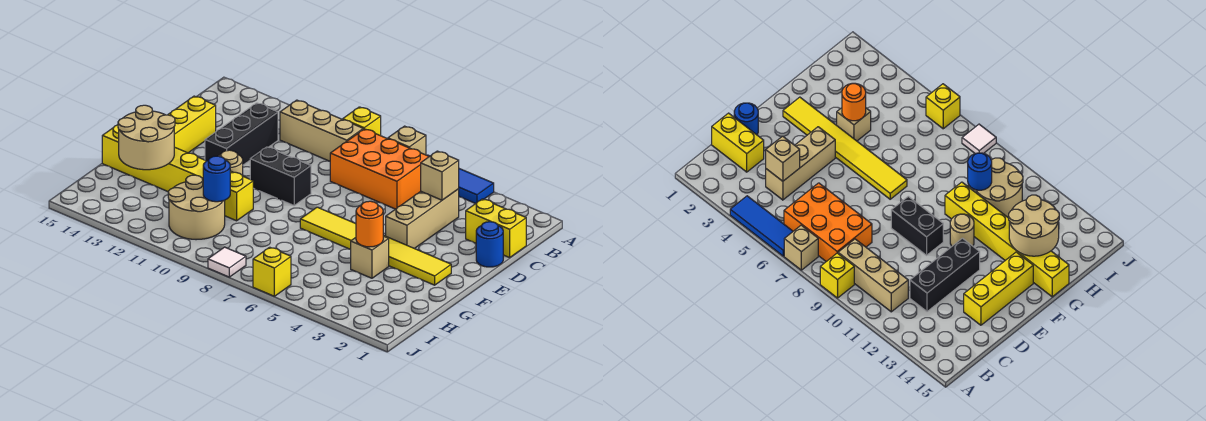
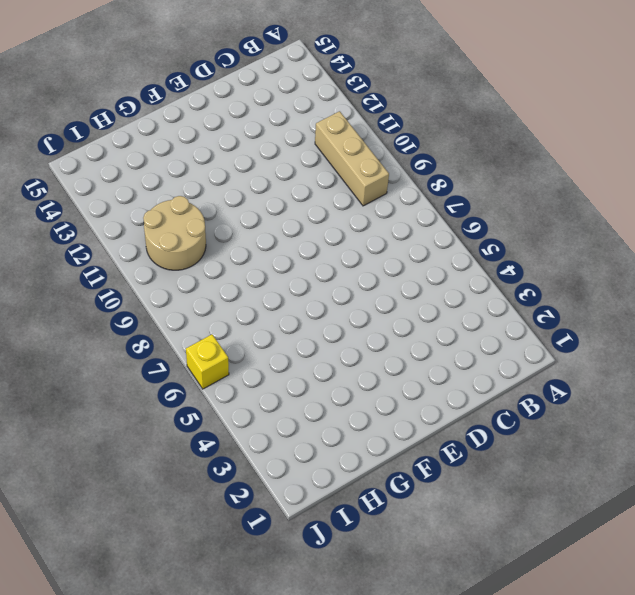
none -> blue 1x3 tile [427,155,494,204]
none -> tan 1x1 brick [388,126,426,155]
none -> yellow 1x1 brick [343,107,381,136]

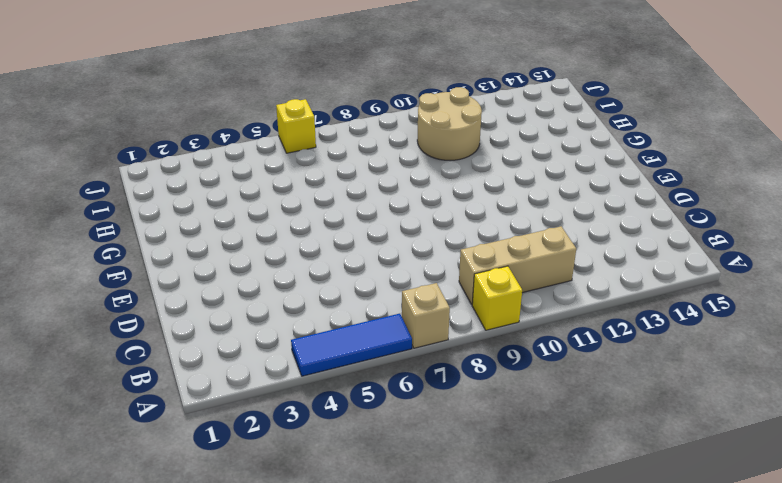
none -> orange 2x3 brick [330,129,429,209]
none -> yellow 1x2 brick [466,199,526,258]
none -> tan 1x3 brick [386,189,459,248]

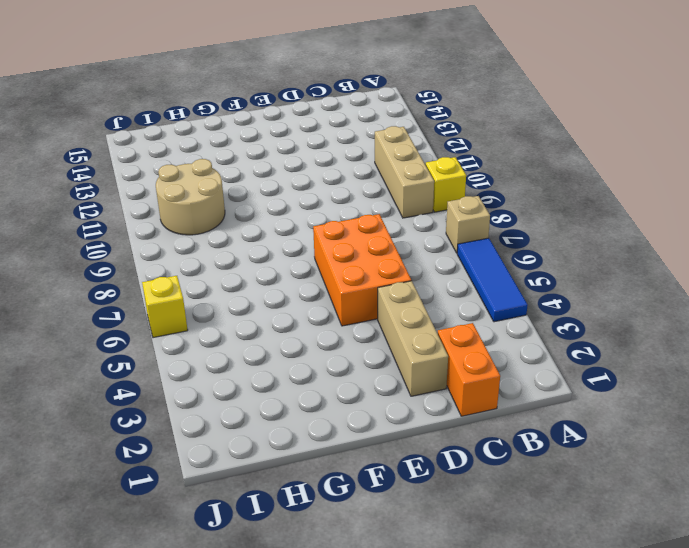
orange 1x2 brick [438,323,500,416] -> yellow 1x2 brick [466,199,526,258]
tan 1x3 brick [378,281,448,396] -> tan 1x3 brick turned to [386,189,459,248]
orange 2x3 brick [313,214,411,326] -> orange 2x3 brick moved to [330,129,429,209]
none -> black 1x3 brick [205,103,278,165]
none -> blue 1x1 round brick [476,222,503,267]
none -> yellow 1x3 brick [168,96,216,153]

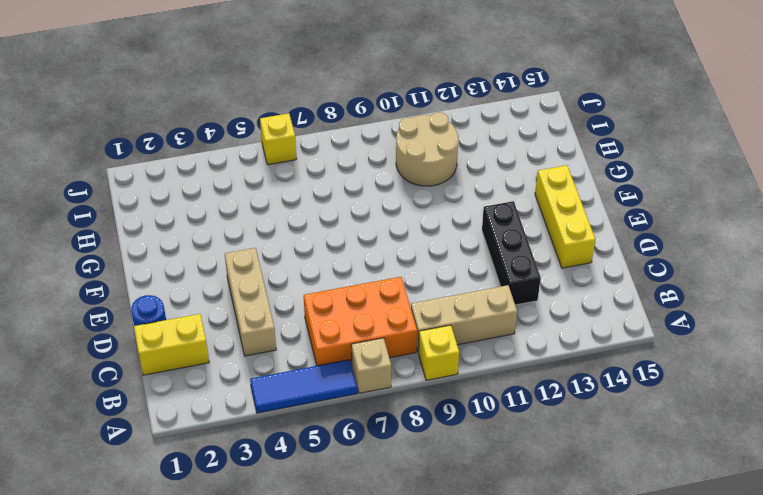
none -> black 1x2 brick [250,147,311,205]
none -> yellow 1x6 tile [300,207,451,285]
none -> tan 1x1 round brick [219,150,243,176]

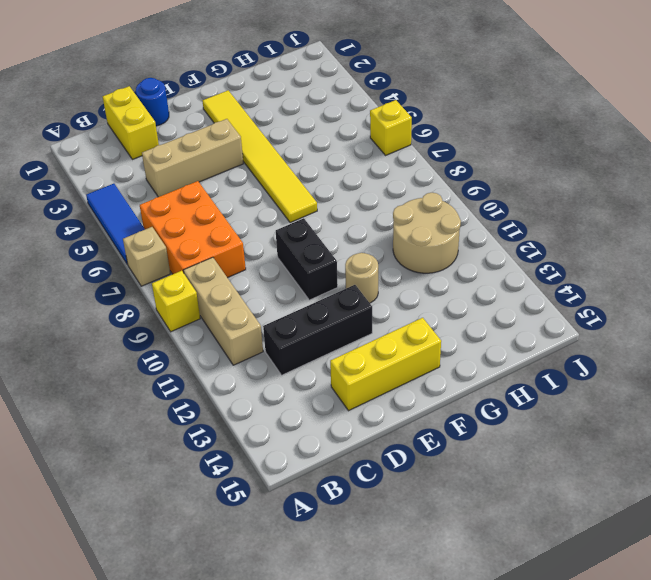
none -> tan 1x1 brick [351,236,389,278]
none -> yellow 1x6 brick [102,125,253,221]
none -> white 1x1 tile [208,247,246,277]

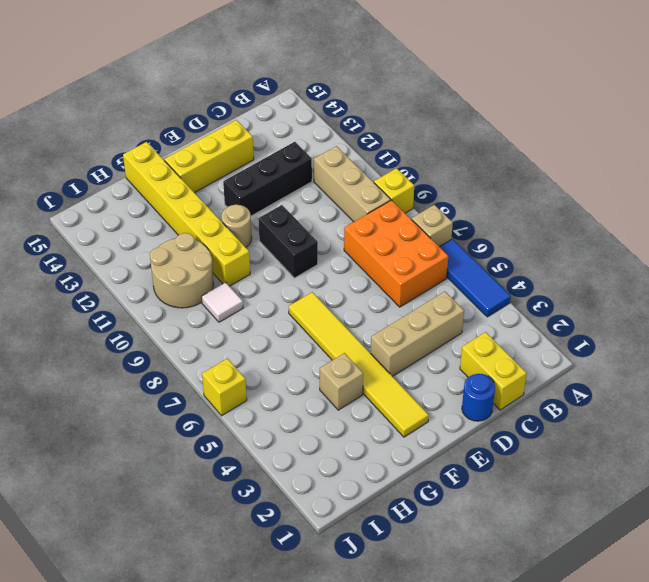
white 1x1 tile [202,282,243,322] -> white 1x1 tile moved to [208,247,246,277]
none -> tan 1x1 brick [421,151,459,200]
none -> orange 1x1 round brick [356,201,383,247]
none -> tan 2x2 round brick [118,105,175,170]

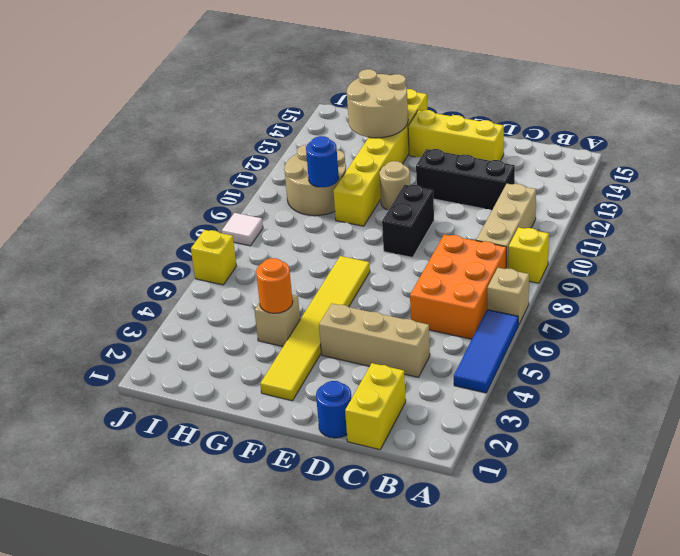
none -> tan 1x1 brick [421,151,459,200]

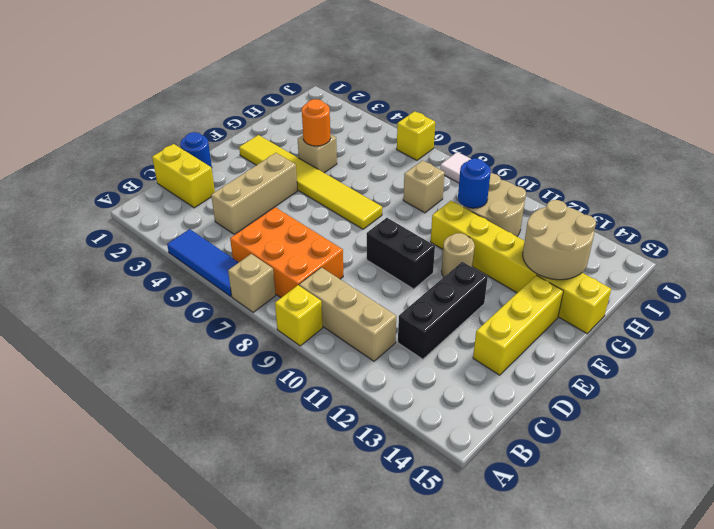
tan 1x1 brick [403,160,445,213] -> tan 1x1 brick moved to [421,151,459,200]

